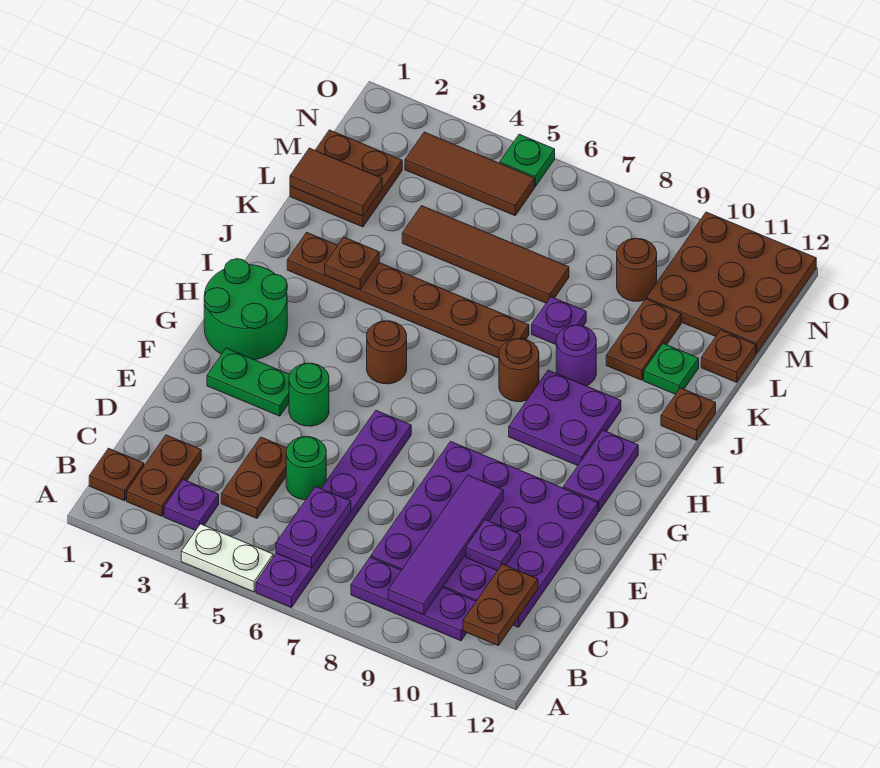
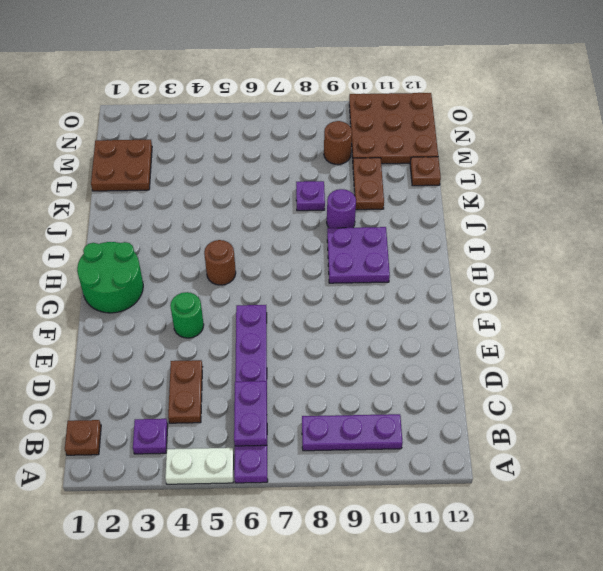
none -> brown 1x2 plate [127,435,201,516]
none -> purple 4x4 plate [371,441,598,627]
none -> green 1x1 round brick [286,437,326,500]
none -> green 1x2 plate [207,348,290,416]

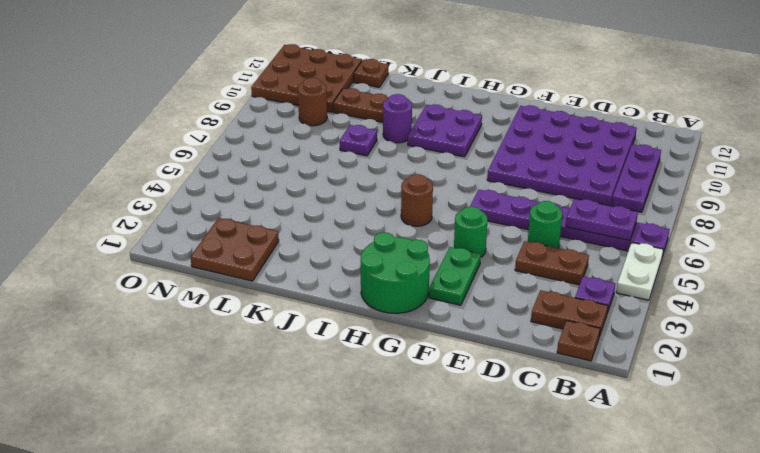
none -> purple 1x2 plate [563,430,638,512]
none -> brown 1x1 round brick [499,339,539,402]
none -> brown 1x6 plate [287,232,529,358]
none -> brown 1x1 plate [661,388,716,440]

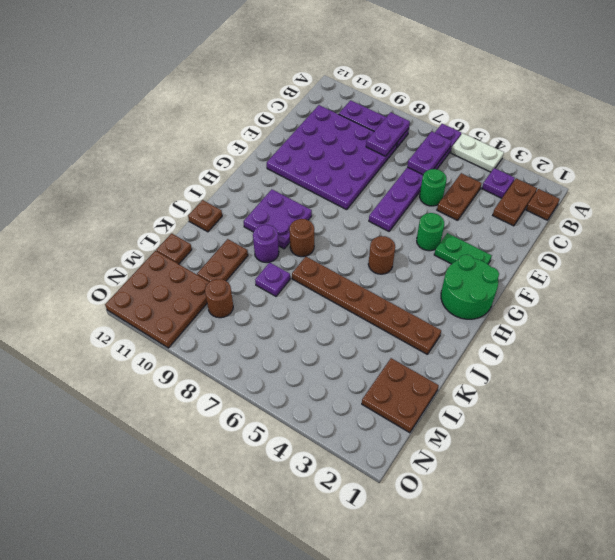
purple 1x2 plate [366,112,410,156] -> purple 1x2 plate moved to [563,430,638,512]
none -> green 1x1 plate [644,343,699,394]
none -> brown 1x4 tile [402,206,569,303]
none -> brown 1x3 tile [405,132,535,216]
none -> green 1x1 plate [500,134,555,187]

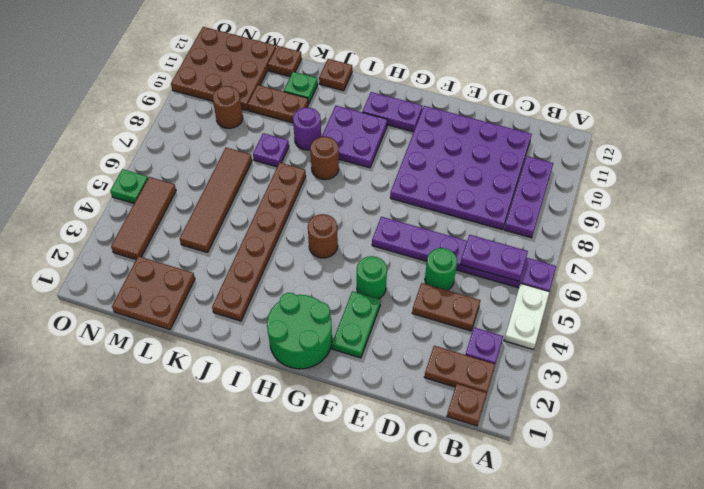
none -> purple 1x4 tile [388,475,503,615]
none -> brown 1x2 plate [463,564,538,646]
none -> purple 1x1 plate [466,520,521,571]
none -> brown 1x1 plate [325,237,379,290]

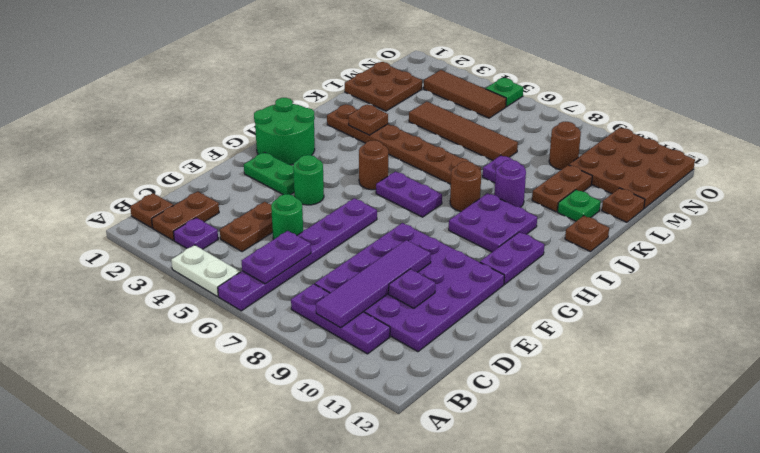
purple 1x2 plate [376,172,442,217] -> none
none -> brown 1x2 plate [463,564,538,646]
none -> brown 1x2 tile [290,148,382,216]

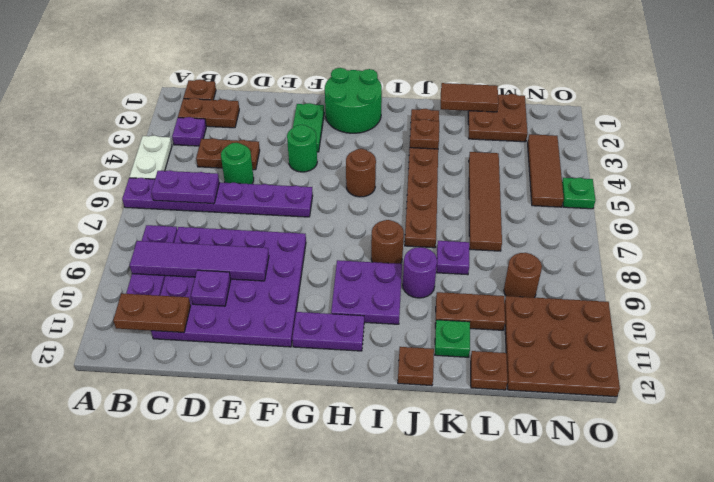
brown 1x2 tile [441,83,498,112] -> brown 1x2 tile turned to [290,148,382,216]

